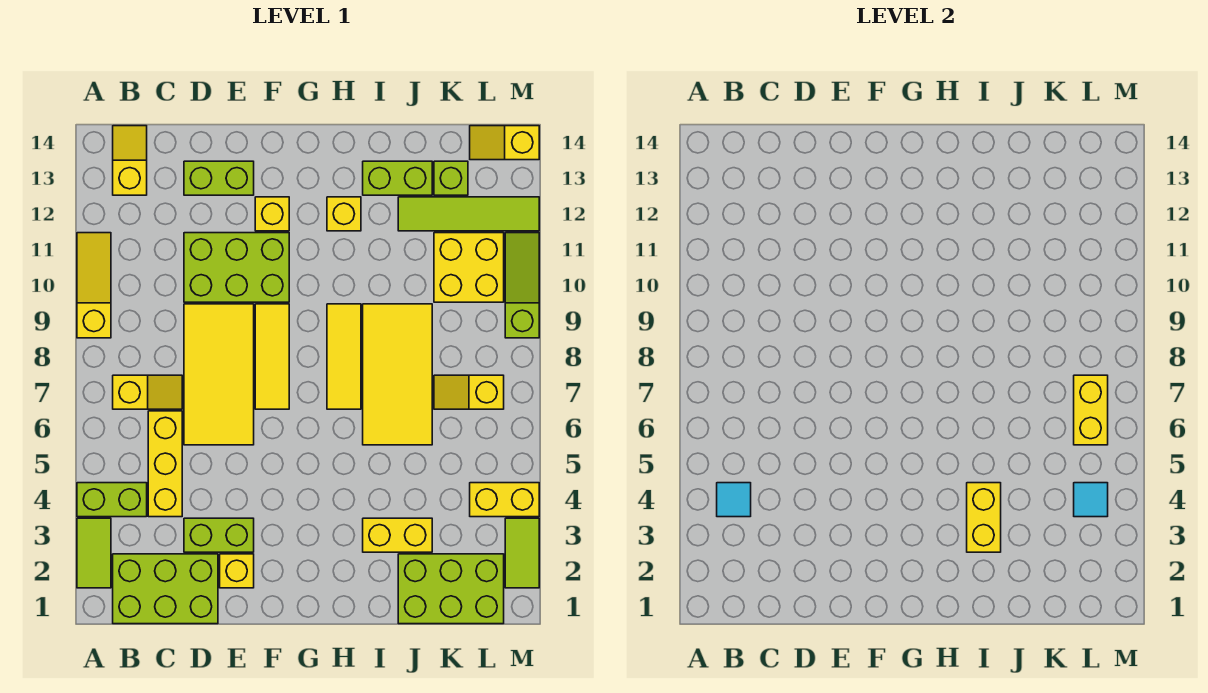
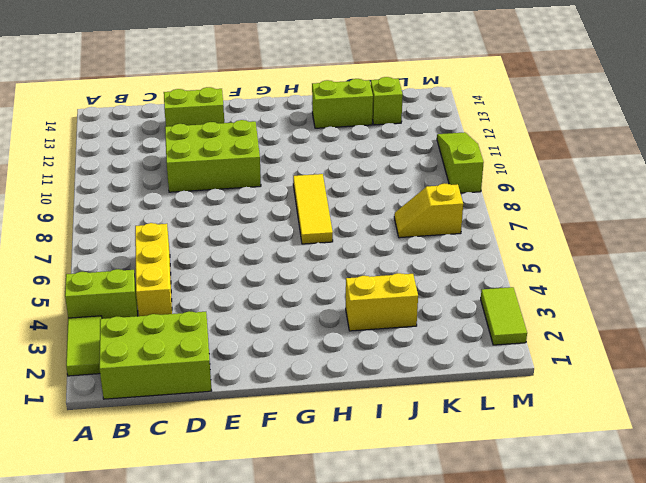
none -> yellow 1x3 slope [77,233,111,338]
none -> yellow 1x2 slope [113,375,182,409]
none -> yellow 1x2 slope [113,126,147,195]
none -> lime 1x2 brick [184,518,254,552]

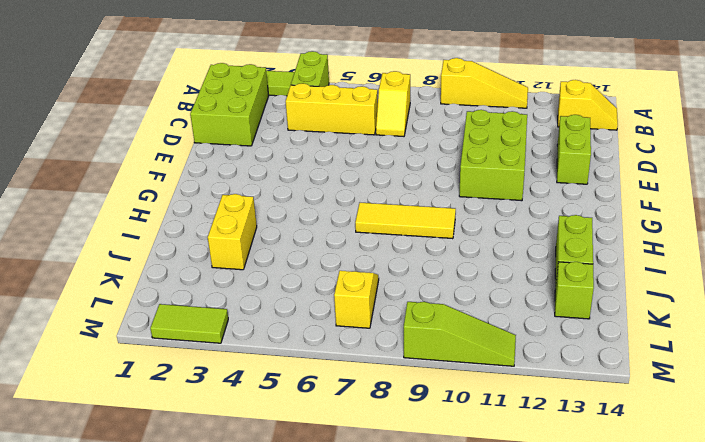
none -> lime 1x2 brick [184,518,254,552]
none -> yellow 2x4 tile [184,304,254,445]
none -> yellow 1x1 brick [220,554,254,588]
none -> yellow 1x3 tile [255,304,289,409]

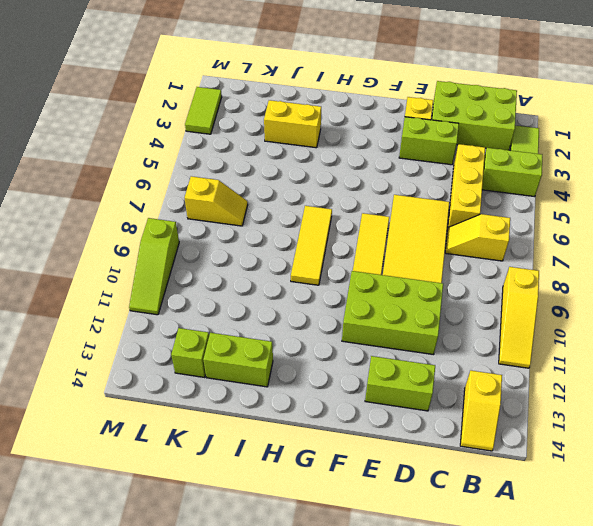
none -> yellow 1x1 brick [255,197,289,231]
none -> yellow 1x1 brick [327,197,361,231]
none -> yellow 2x4 tile [363,304,432,445]
none -> lime 2x3 brick [398,554,504,624]

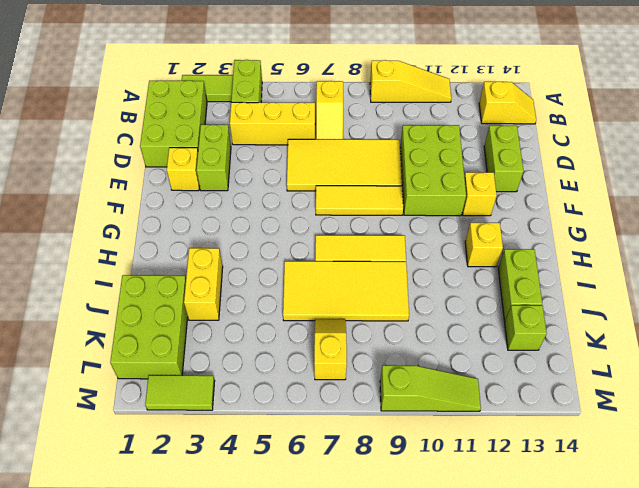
none -> lime 1x4 tile [398,197,539,231]
none -> yellow 2x2 brick [434,233,504,302]
none -> yellow 1x2 brick [470,483,539,517]
none -> yellow 1x2 slope [470,126,539,160]

